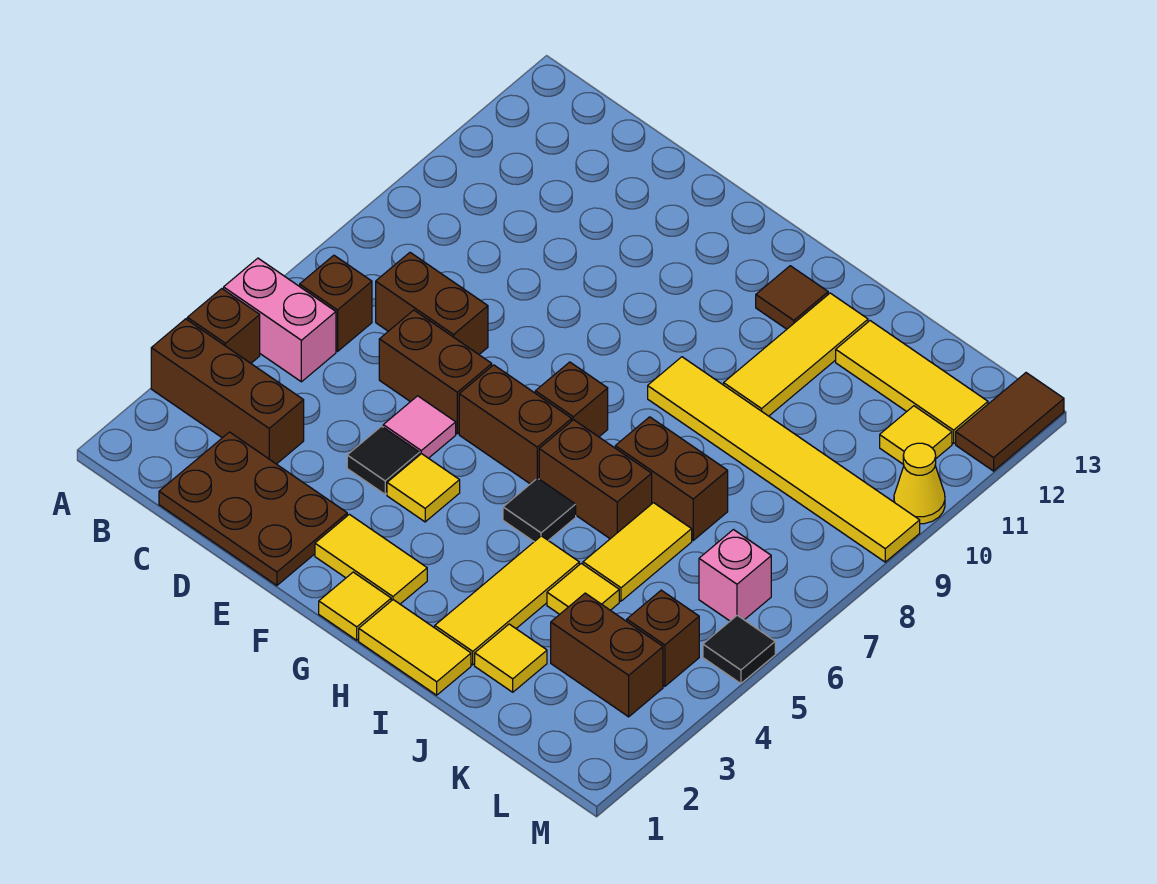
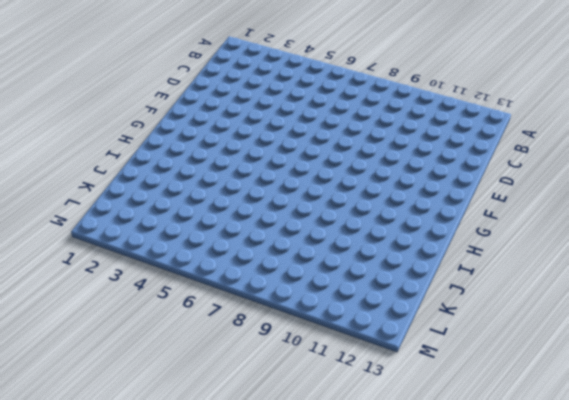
none -> brown 1x3 brick [151,319,304,464]
none -> brown 1x1 brick [187,289,260,363]
none -> pink 1x2 brick [224,258,336,382]
none -> brown 1x1 brick [300,255,372,351]

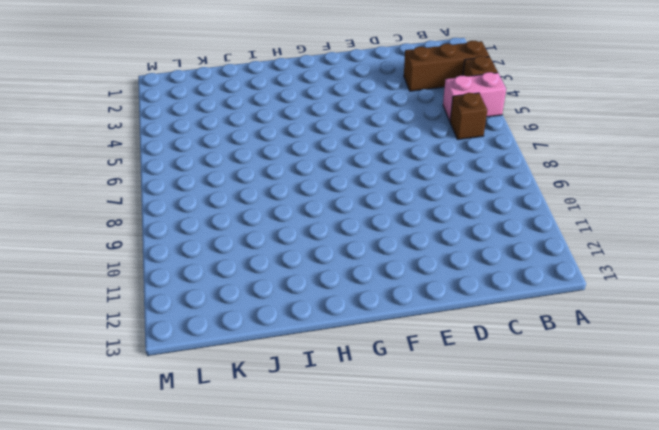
none -> brown 2x3 plate [159,432,347,585]
none -> brown 1x2 brick [376,253,488,354]
none -> brown 1x2 brick [379,310,492,434]
none -> black 1x1 tile [347,426,420,494]

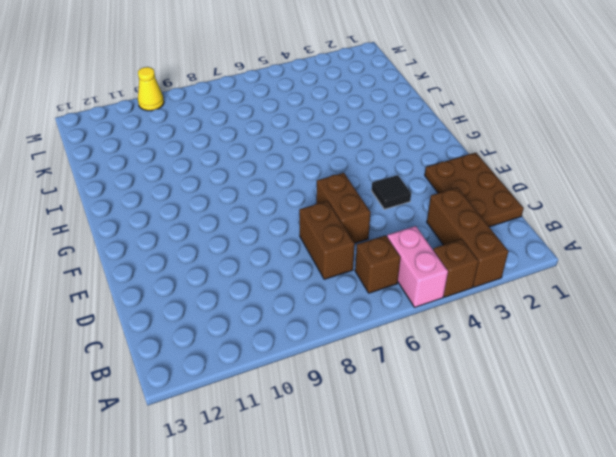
none -> pink 1x1 tile [383,396,456,458]
none -> yellow 1x2 tile [315,514,427,604]
none -> yellow 1x1 tile [387,454,460,522]
none -> brown 1x2 brick [459,365,572,484]

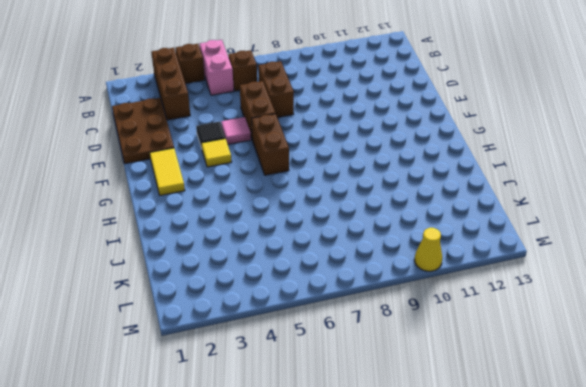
none -> yellow 1x1 tile [319,572,391,640]
none -> brown 1x1 brick [535,362,608,437]
none -> yellow 1x2 tile [359,600,471,695]
none -> black 1x1 tile [503,478,576,542]

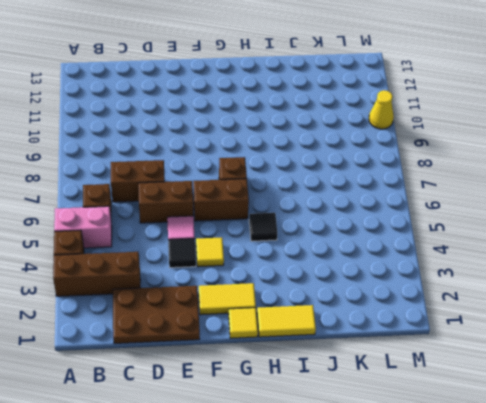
none -> brown 1x2 brick [539,420,652,539]
none -> yellow 1x6 tile [648,357,920,562]
none -> brown 1x1 tile [756,266,828,329]
none -> yellow 1x3 tile [435,536,579,665]

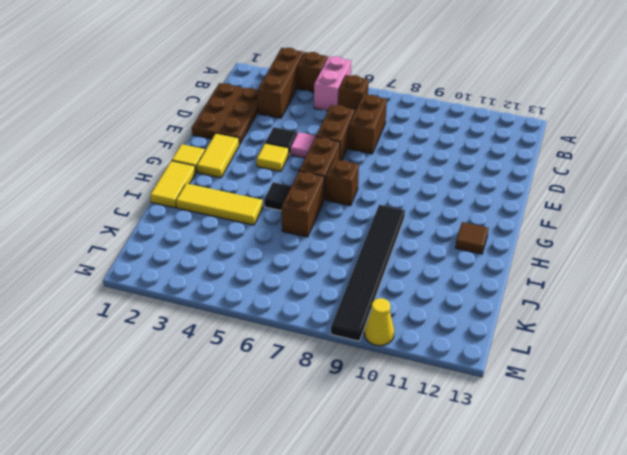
black 1x6 tile [331,205,405,341] -> yellow 1x6 tile [648,357,920,562]
none -> brown 1x2 brick [615,417,728,540]
none -> yellow 1x3 tile [724,293,868,416]
none -> yellow 1x1 tile [475,624,547,692]
none -> yellow 1x1 tile [547,563,619,614]

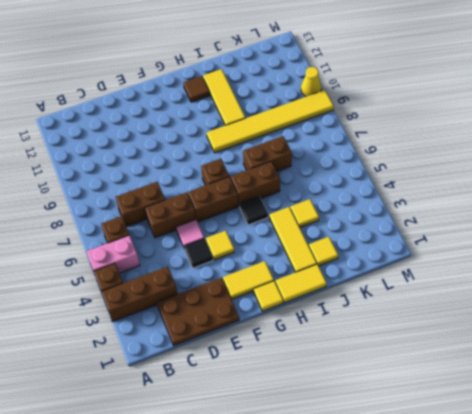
none -> yellow 1x2 tile [583,503,692,601]
none -> yellow 1x3 tile [836,321,988,444]
none -> brown 1x2 brick [551,593,663,717]
none -> brown 1x1 brick [627,590,699,686]

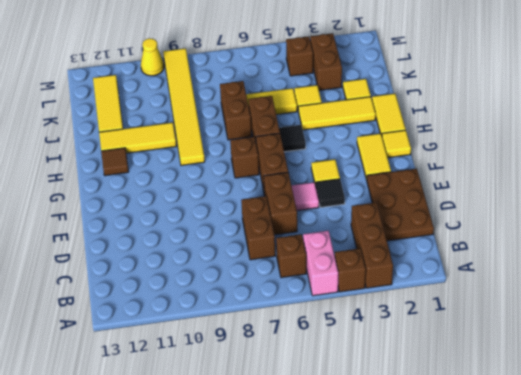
none -> pink 1x1 brick [699,530,771,621]
none -> yellow 1x1 tile [880,406,952,465]
none -> black 1x1 tile [703,615,775,684]
none -> brown 1x2 tile [956,373,1064,471]

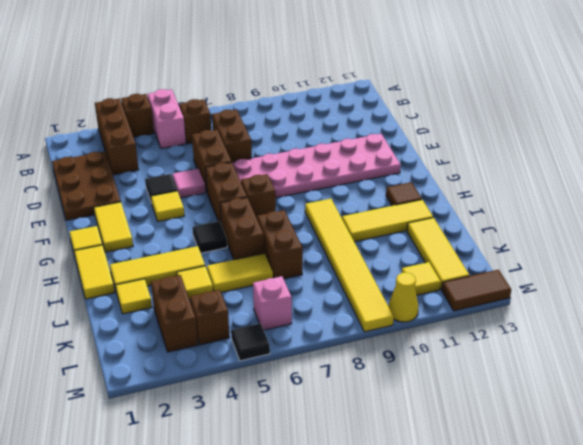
pink 2x6 plate [232,134,401,198] -> none

